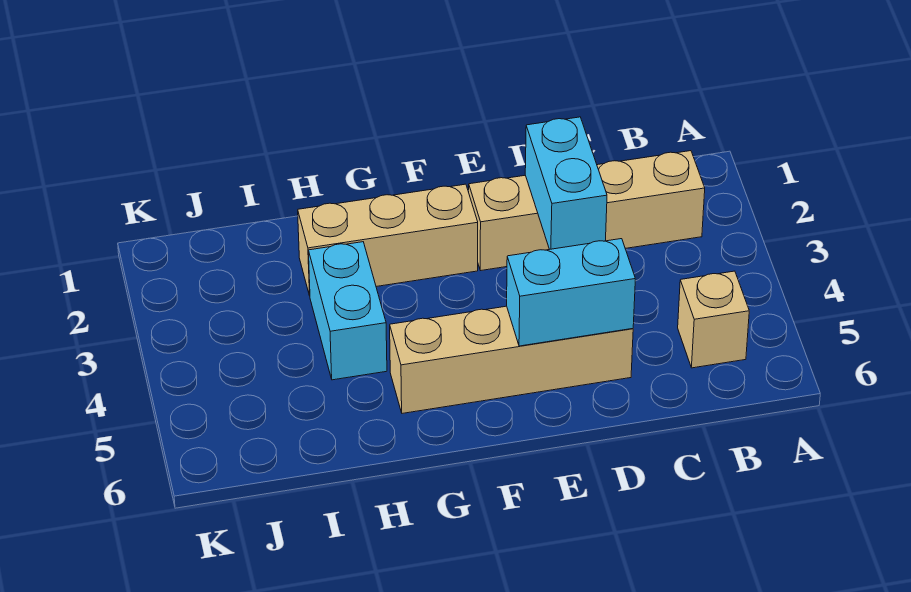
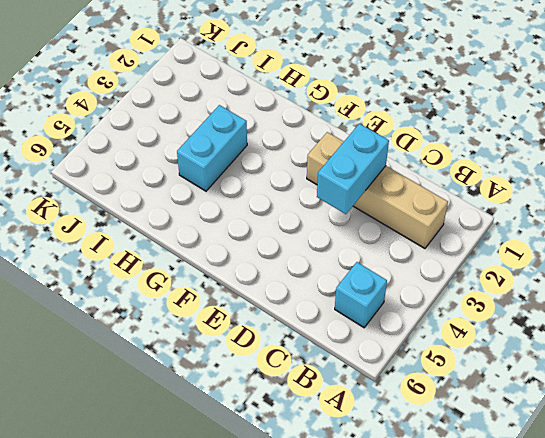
cyan 1x1 brick [335,262,387,328] -> tan 1x1 brick [678,271,749,368]
none -> tan 1x4 brick [390,306,633,413]
none -> tan 1x3 brick [298,184,478,296]

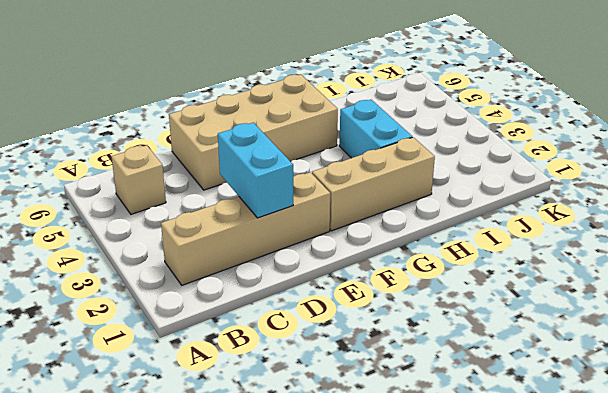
tan 2x4 brick [169,75,338,190] -> tan 1x4 brick [390,306,633,413]
none -> cyan 1x2 brick [507,239,635,346]

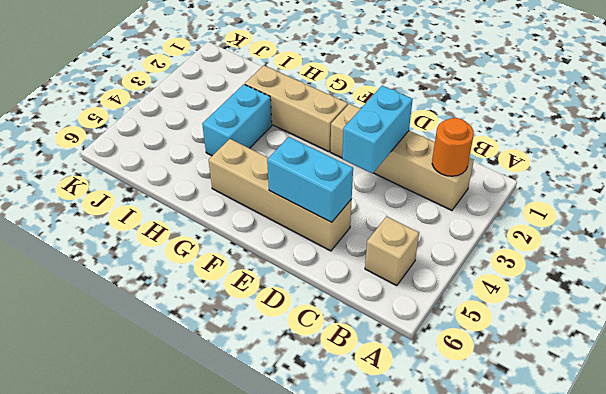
orange 1x1 round brick [432,118,474,176] -> none

